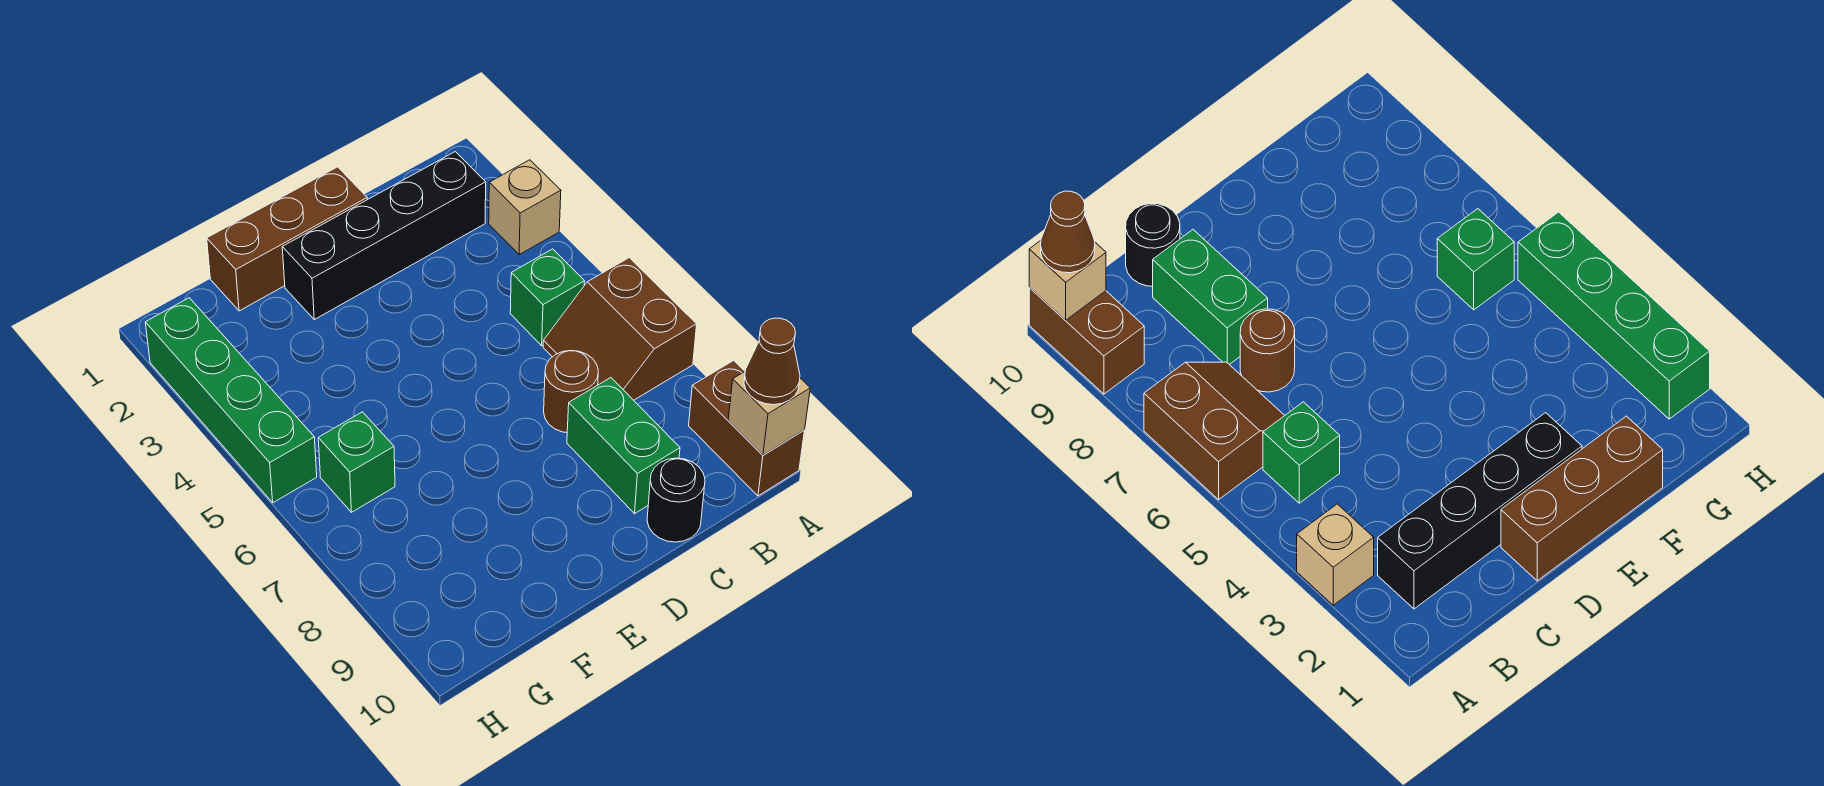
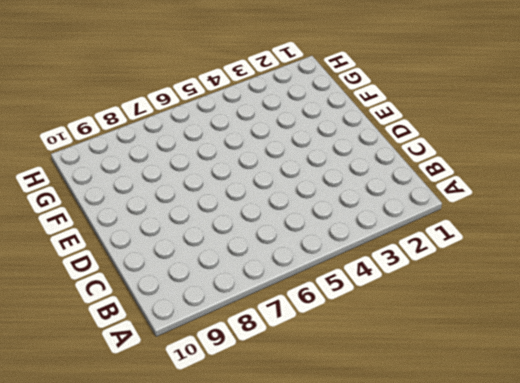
none -> tan 1x1 brick [489,160,561,255]
none -> brown 2x2 slope [543,258,697,400]
none -> brown 1x2 brick [689,360,805,496]

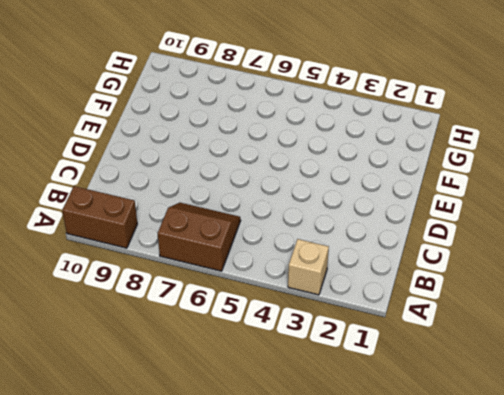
none -> black 1x4 brick [282,152,486,319]
none -> green 1x1 brick [510,249,585,346]
none -> brown 1x1 round brick [544,351,598,433]

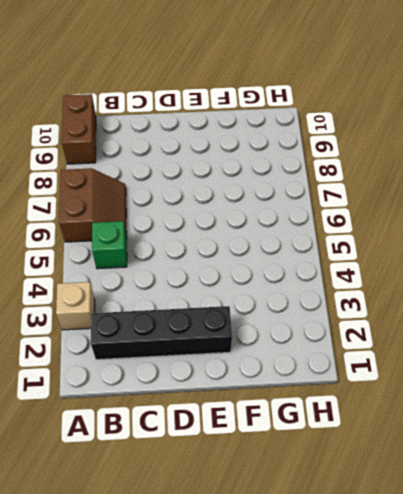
none -> brown 1x1 round brick [544,351,598,433]
none -> green 1x2 brick [567,378,680,514]
none -> black 1x1 round brick [647,458,705,542]

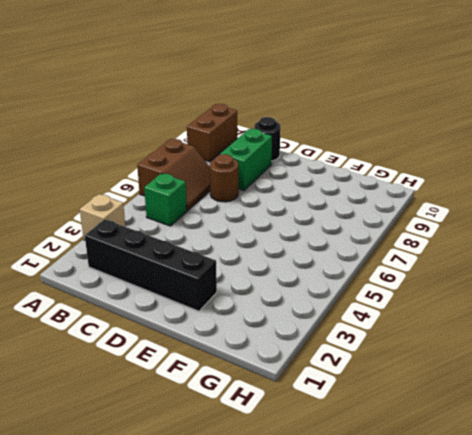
none -> brown 1x3 brick [207,167,367,311]
none -> green 1x1 brick [318,412,395,512]
none -> green 1x4 brick [145,298,317,503]

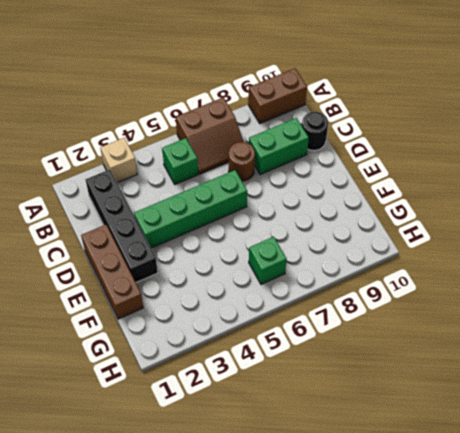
green 1x4 brick [134,170,247,248] -> green 1x4 brick moved to [145,298,317,503]
none -> tan 1x1 brick [728,372,810,455]
none -> brown 1x1 cone [744,318,800,405]

